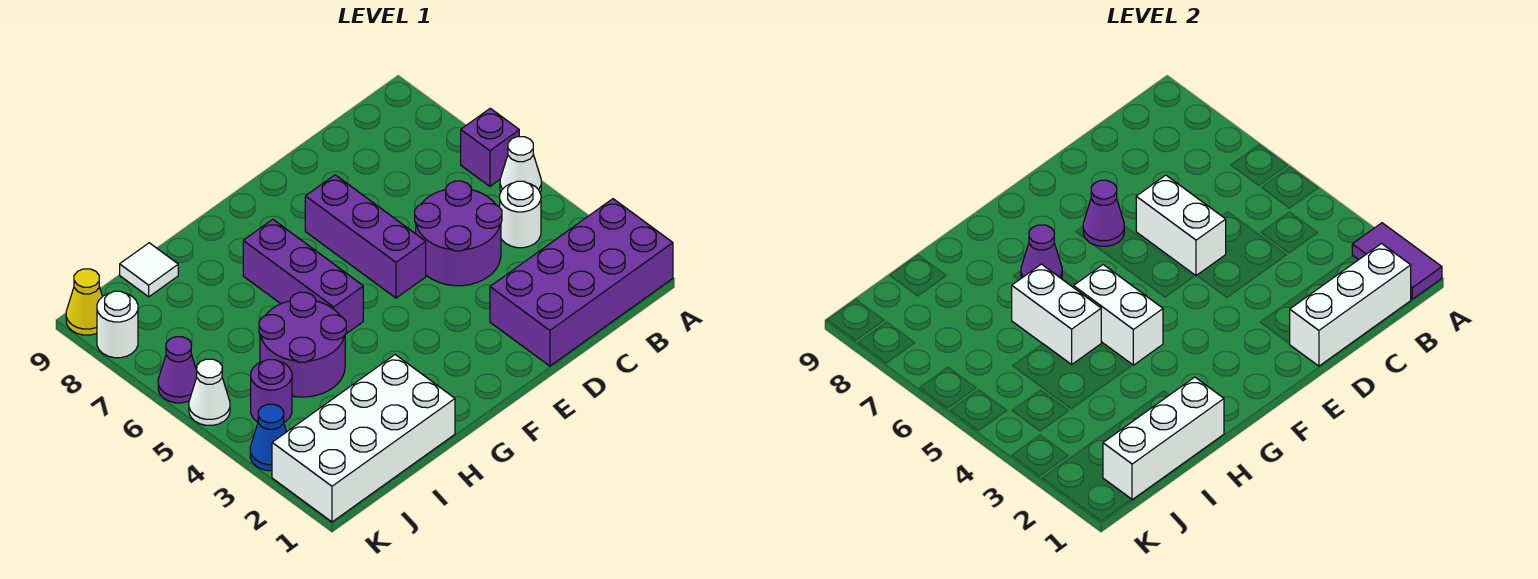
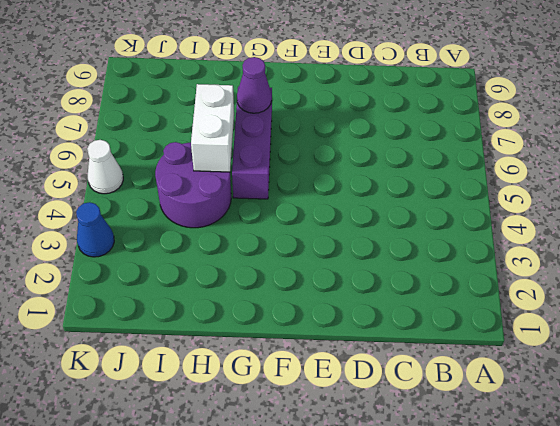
none -> purple 2x4 brick [490,199,673,366]
none -> white 1x1 cone [500,137,541,192]
none -> purple 1x1 brick [461,108,519,186]

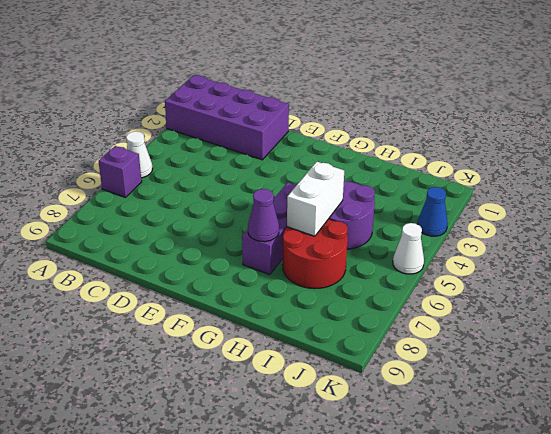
red 2x2 round brick [282,219,348,289] -> none
none -> white 1x1 round brick [500,181,541,248]
none -> purple 2x2 round brick [415,181,502,286]
none -> purple 1x3 brick [305,175,426,298]

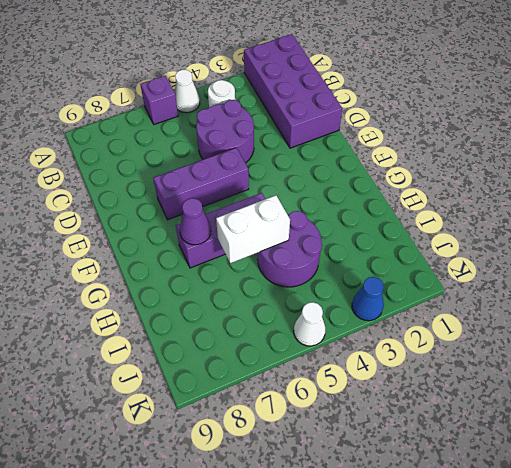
none -> white 2x4 brick [272,355,455,522]
none -> white 1x1 tile [120,243,178,297]
none -> purple 1x1 round brick [251,360,292,422]

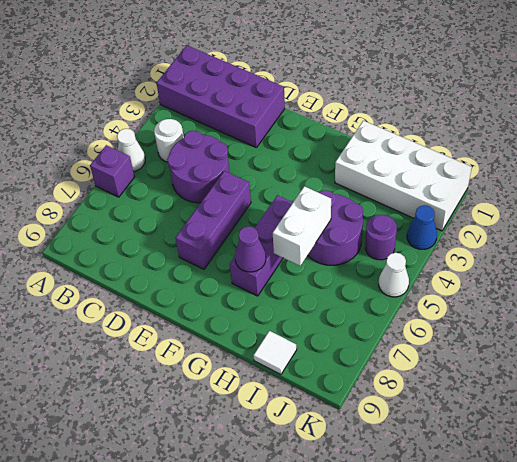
none -> purple 1x1 cone [158,337,197,403]
none -> white 1x1 round brick [97,291,138,358]
none -> yellow 1x1 cone [66,269,103,335]

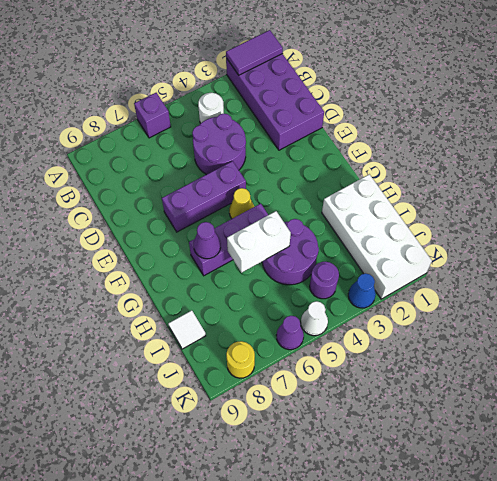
yellow 1x1 cone [229,188,254,219] -> yellow 1x1 cone moved to [66,269,103,335]
yellow 1x1 round brick [226,341,255,378] -> white 1x1 round brick [97,291,138,358]
none -> white 1x1 cone [500,137,541,192]
none -> white 1x3 brick [1290,244,1411,366]
none -> white 1x2 brick [1136,175,1226,276]

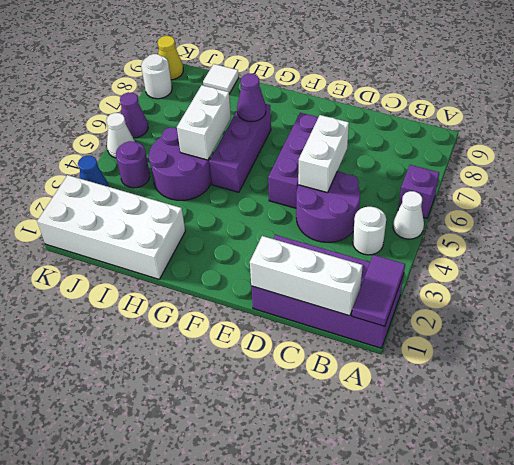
none -> purple 1x1 cone [1083,180,1124,246]
none -> white 1x2 brick [1074,265,1163,365]
none -> white 1x3 brick [1103,377,1224,500]

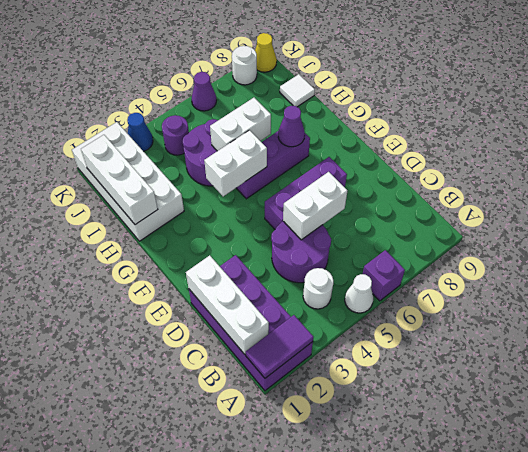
none -> white 1x1 cone [189,359,230,425]
none -> purple 1x1 cone [1083,180,1124,246]

